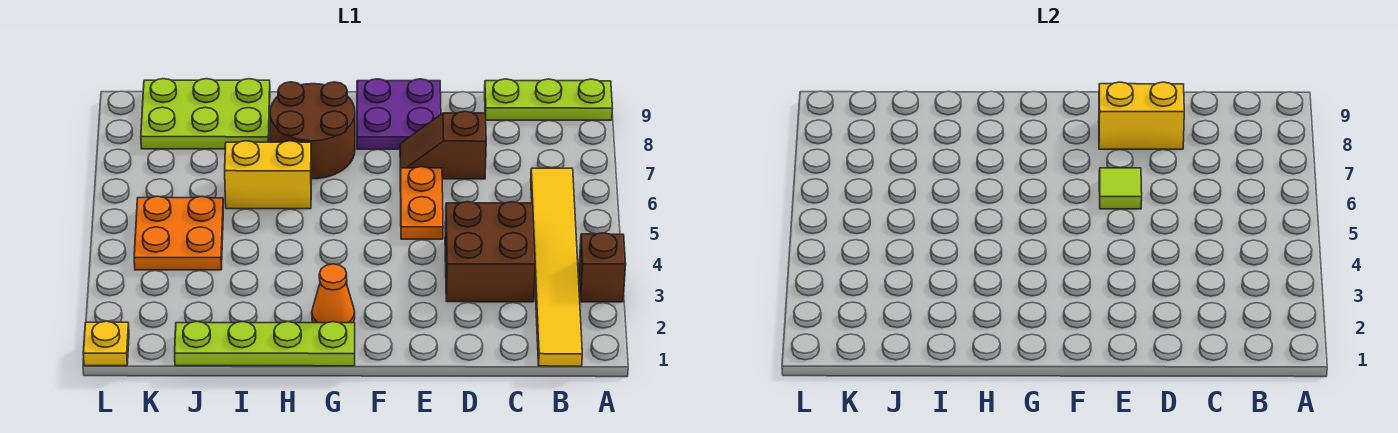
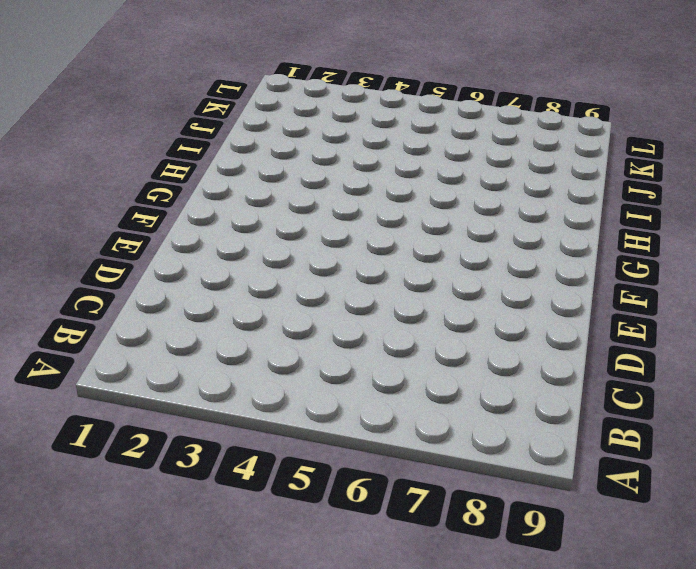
none -> brown 1x1 brick [579,233,626,302]
none -> lime 1x3 plate [485,79,612,120]
none -> yellow 1x6 tile [531,168,582,366]

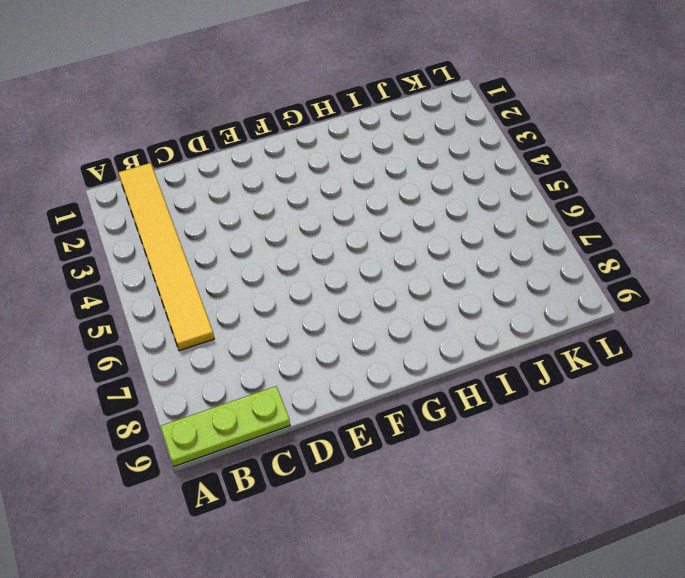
none -> brown 1x1 brick [579,233,626,302]
none -> brown 2x2 brick [445,202,535,302]
none -> brown 1x2 slope [400,111,486,179]

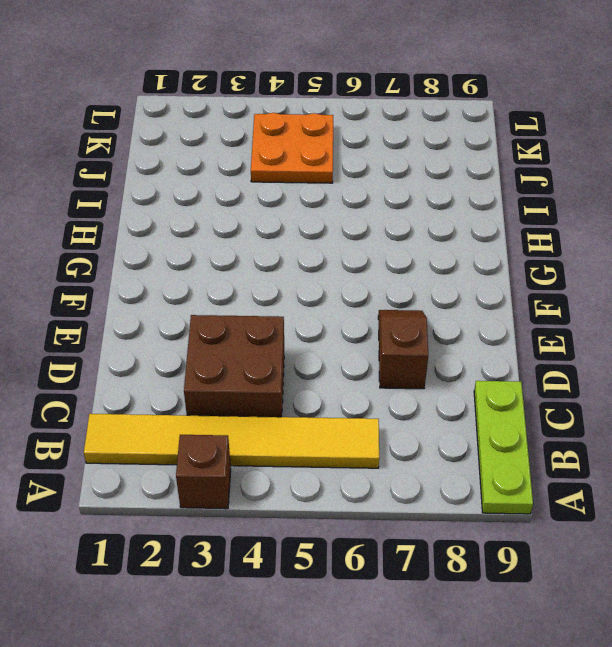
none -> orange 1x2 plate [400,167,443,239]
none -> purple 2x2 plate [357,79,441,149]
none -> lime 1x4 plate [175,321,355,366]

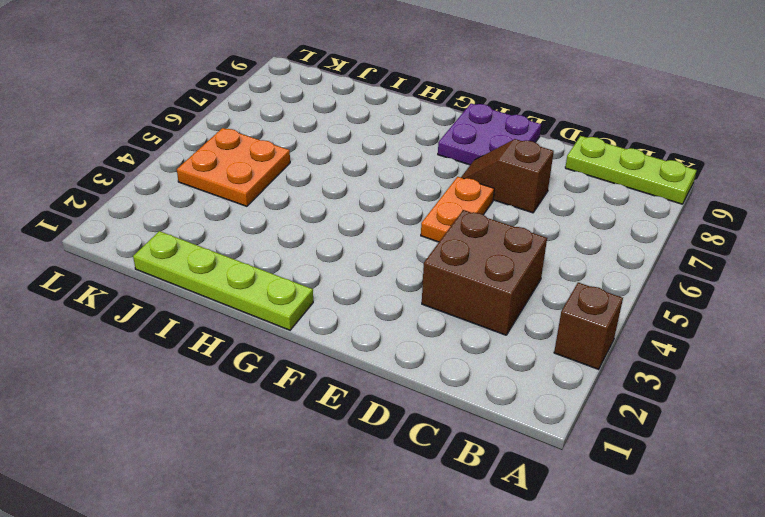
none -> yellow 1x6 tile [531,168,582,366]
none -> orange 1x1 cone [312,264,355,323]
none -> brown 2x2 round brick [270,82,355,179]

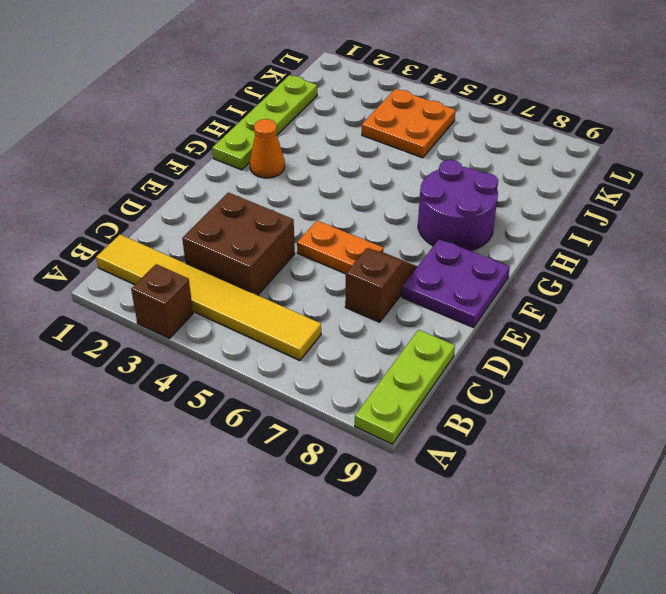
purple 2x2 round brick [418,160,498,251] -> brown 2x2 round brick [270,82,355,179]
none -> yellow 1x2 brick [225,141,311,209]
none -> lime 2x3 plate [141,79,270,149]
none -> yellow 1x1 plate [83,321,129,366]

